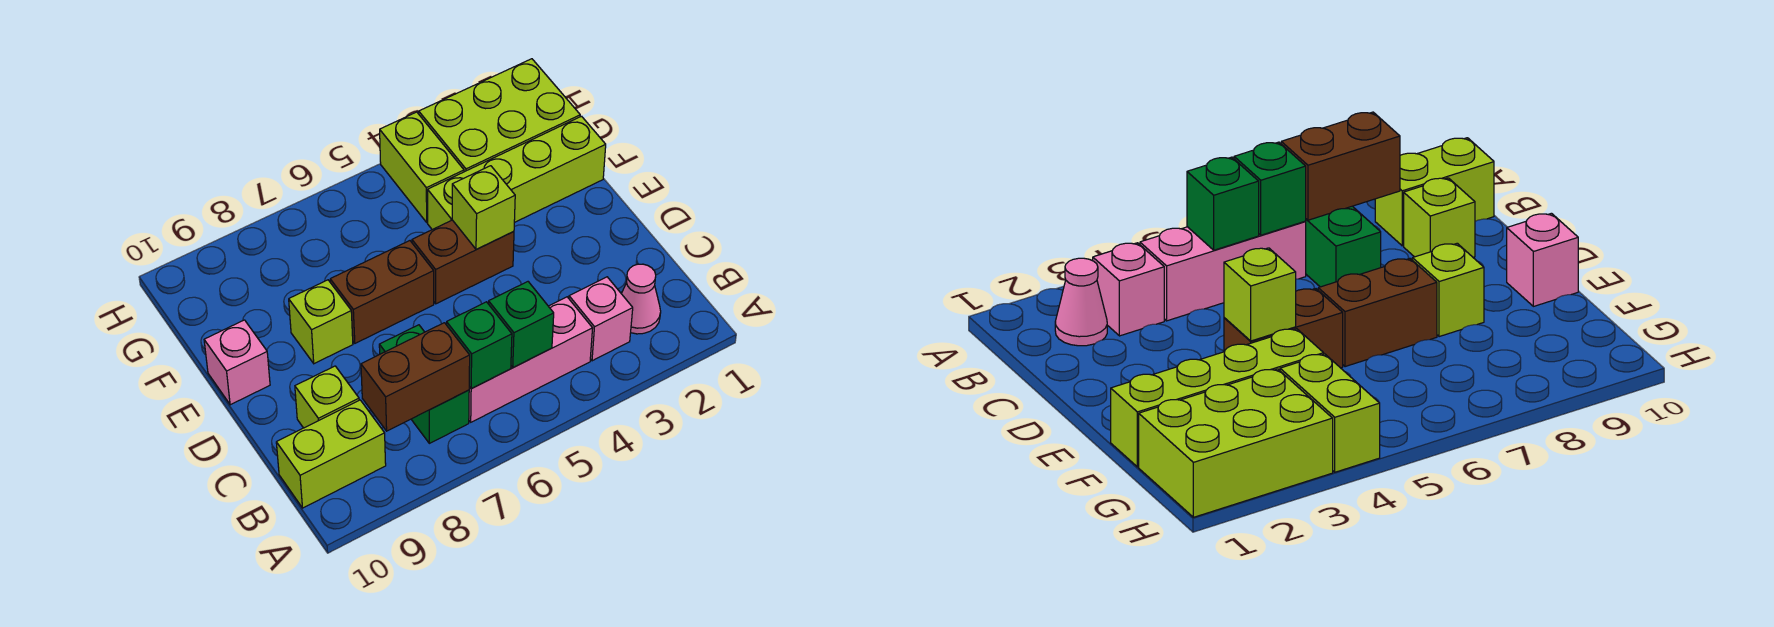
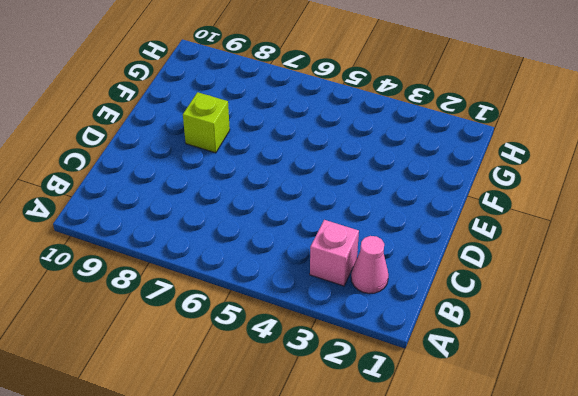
none -> pink 1x3 brick [469,297,593,422]
none -> green 1x2 brick [379,325,469,443]
none -> lime 1x2 brick [276,400,386,508]

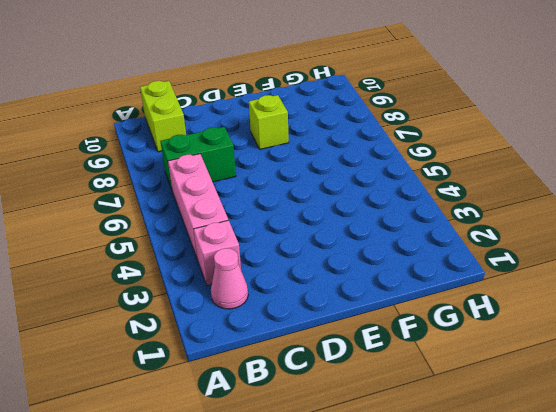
none -> lime 1x1 brick [295,366,359,428]
none -> brown 1x2 brick [412,220,514,304]
none -> brown 1x2 brick [330,241,434,343]

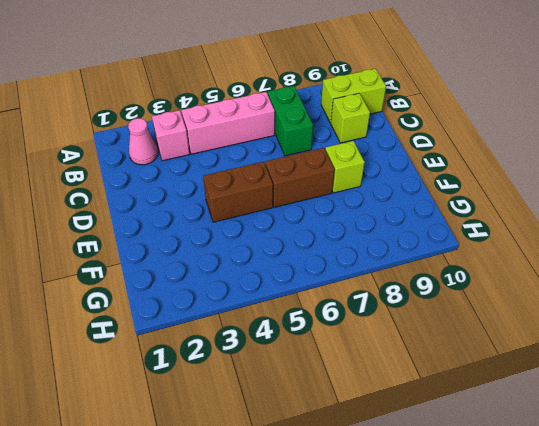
none -> pink 1x1 brick [204,320,270,405]
none -> lime 1x4 brick [428,116,606,230]
none -> lime 2x3 brick [419,59,580,172]

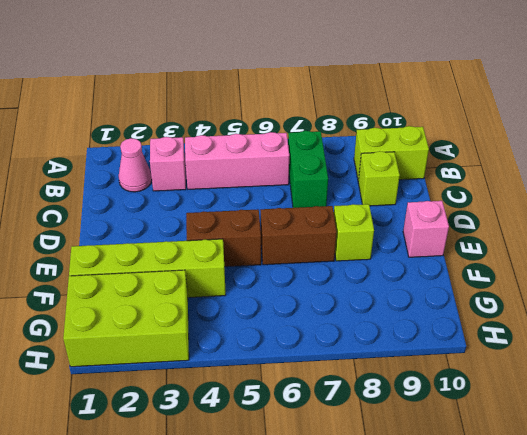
none -> lime 1x2 brick [380,112,464,222]
none -> green 1x1 brick [489,282,554,368]
none -> green 1x1 brick [447,302,512,389]

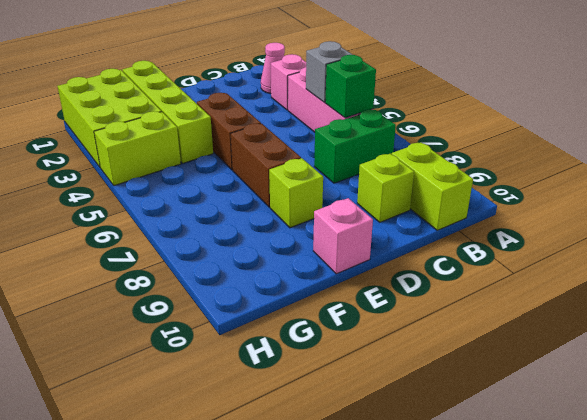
grey 1x1 brick [306,41,353,102] -> green 1x1 brick [489,282,554,368]
none -> brown 1x2 brick [361,323,470,431]
none -> lime 1x1 brick [452,166,515,250]

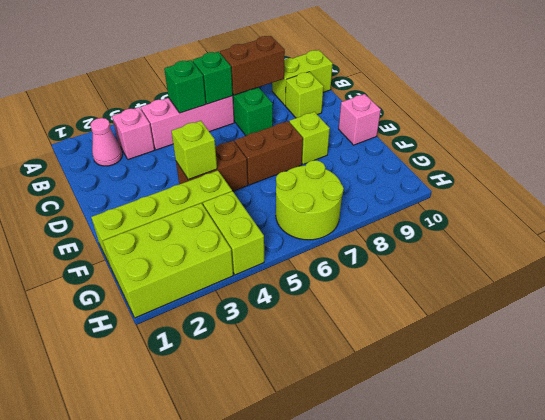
lime 2x2 round brick [276,160,344,240] -> none

